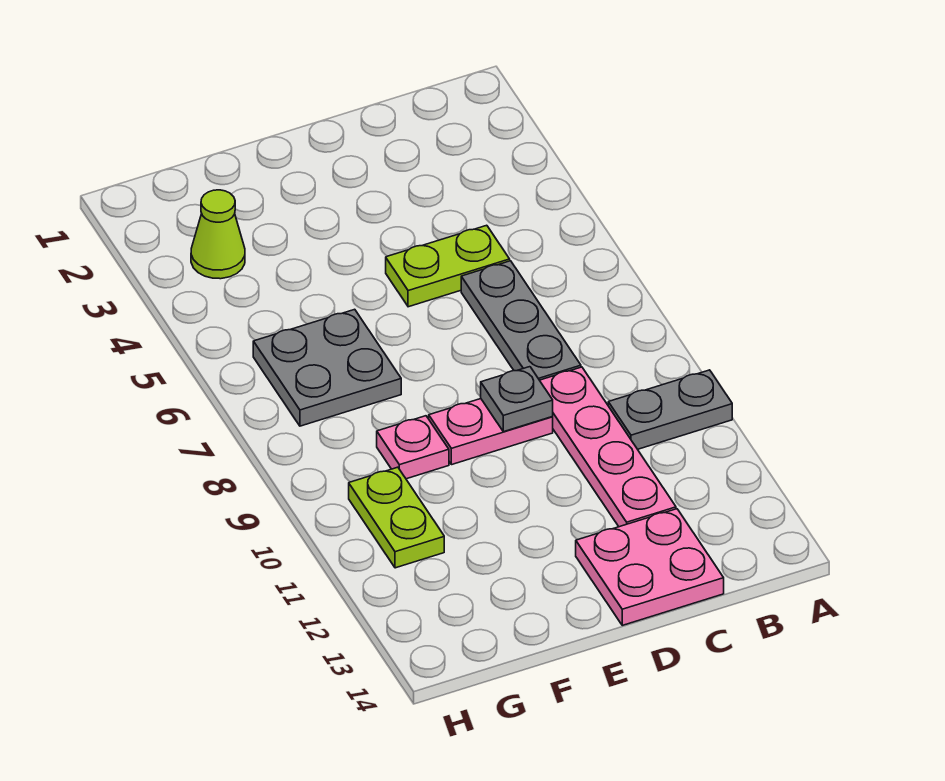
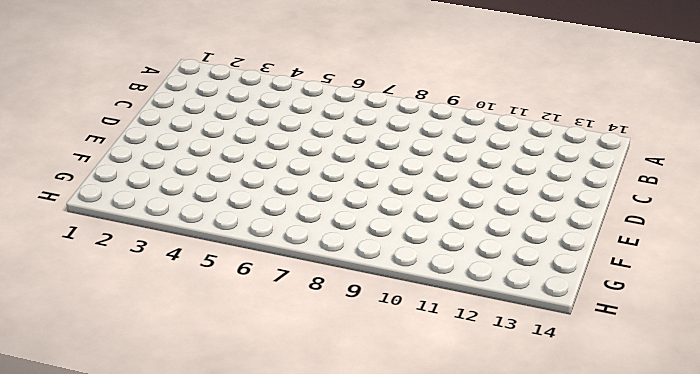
none -> grey 1x2 plate [608,370,732,449]
none -> lime 1x2 plate [386,225,510,307]

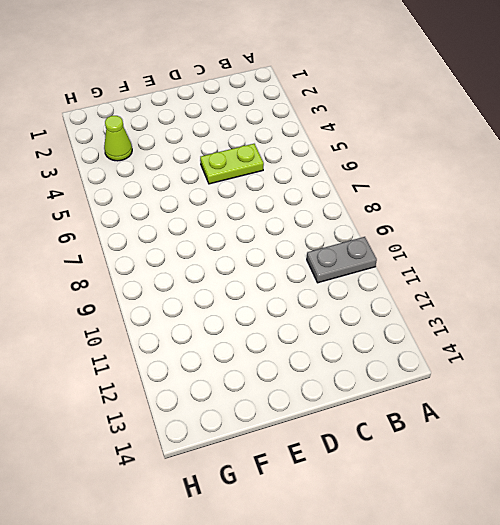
none -> grey 1x3 plate [461,261,581,380]
none -> pink 1x4 plate [540,367,676,527]

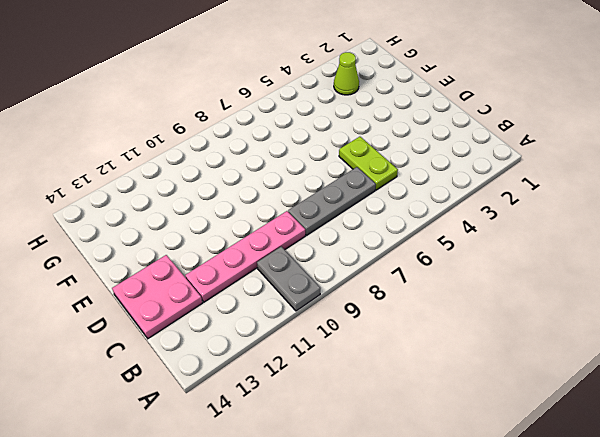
none -> pink 1x2 plate [429,399,553,465]
none -> grey 2x2 plate [253,309,401,426]

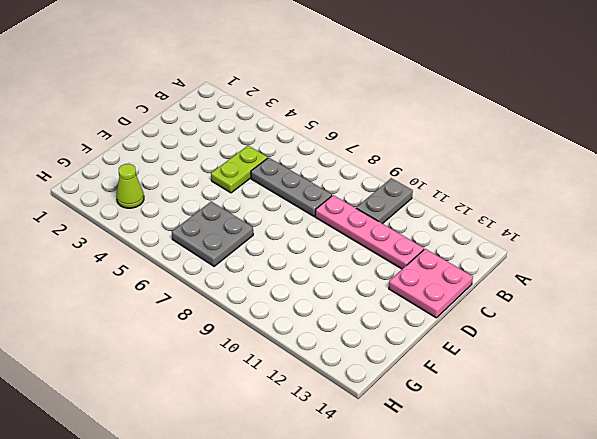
none -> pink 1x2 plate [429,399,553,465]
none -> pink 1x1 plate [377,416,449,479]

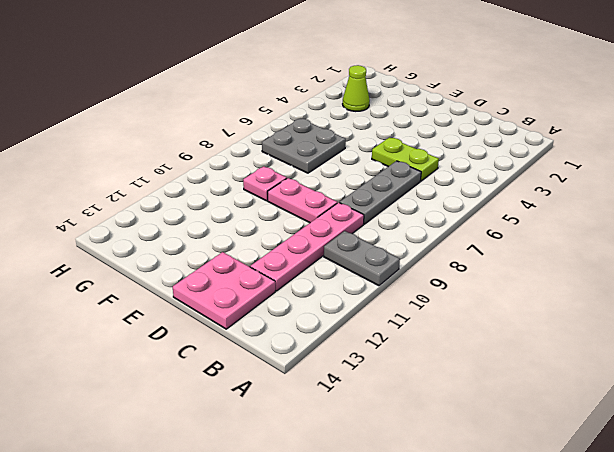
none -> lime 1x2 plate [349,467,444,568]
none -> grey 1x1 plate [481,367,553,432]

